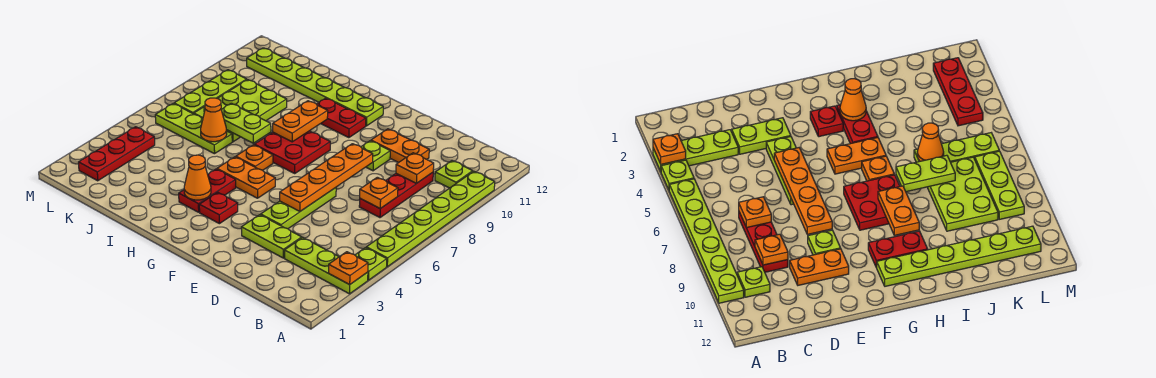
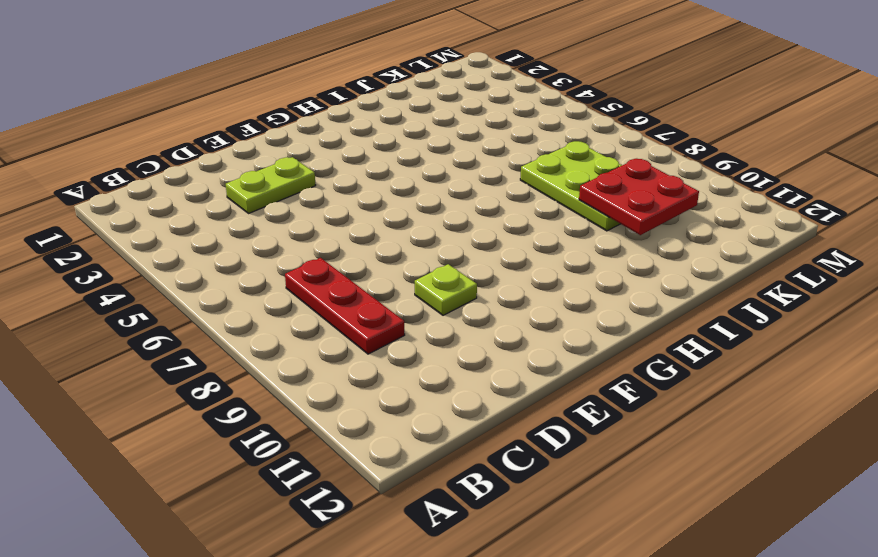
red 2x2 plate [579,159,699,235] -> red 2x2 plate moved to [254,131,330,173]
none -> lime 1x3 plate [285,238,368,294]
none -> lime 1x1 plate [355,248,387,280]
none -> lime 1x6 plate [366,171,495,267]

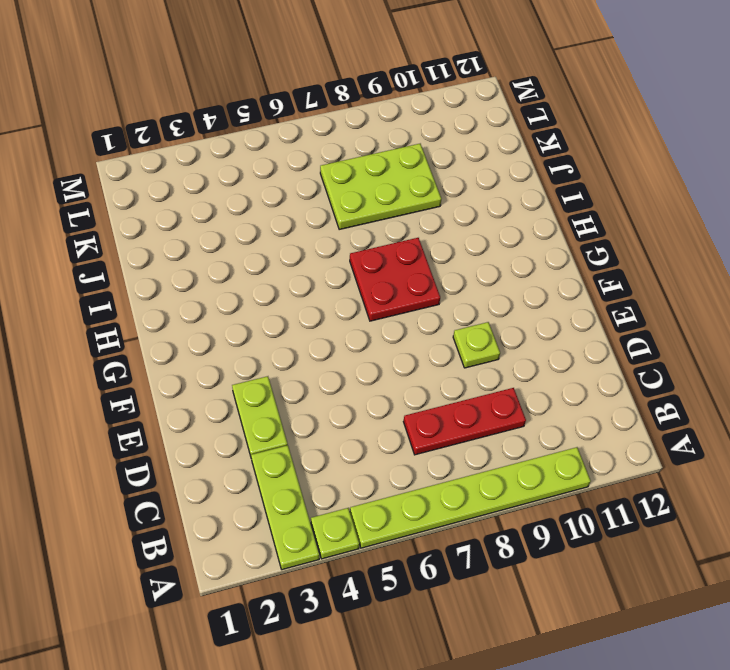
none -> lime 1x1 plate [435,161,473,188]
none -> orange 1x2 plate [371,129,429,163]
none -> lime 1x3 plate [261,188,336,229]

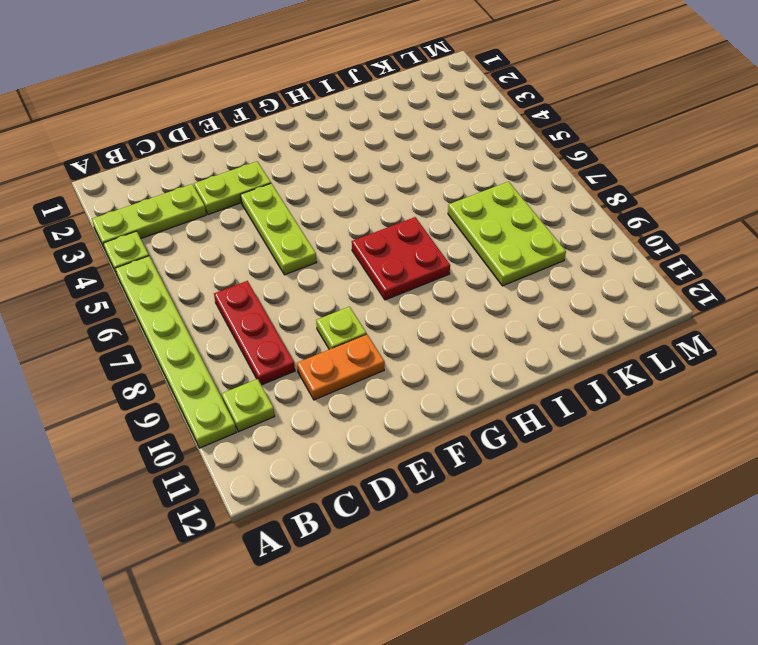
none -> red 1x1 plate [199,192,238,224]
none -> orange 1x2 plate [217,157,275,198]
none -> red 1x2 plate [317,98,366,138]

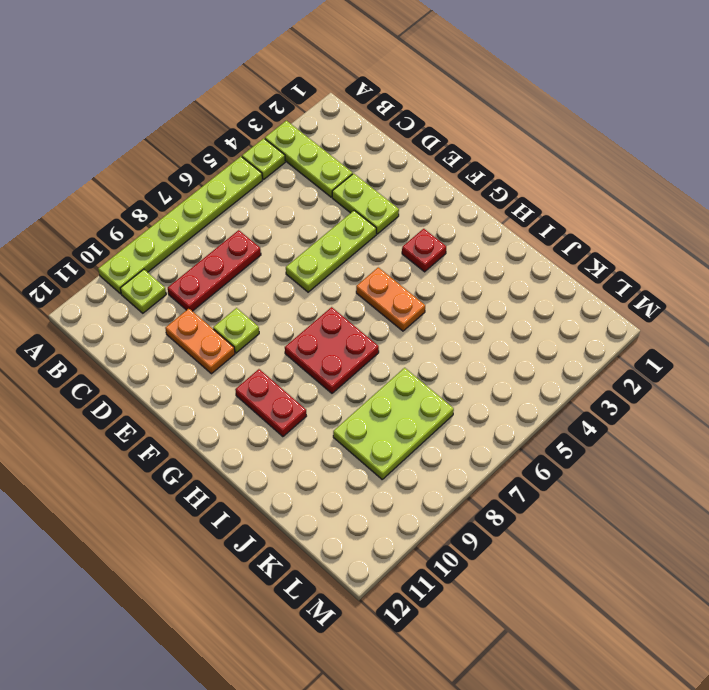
none -> lime 1x6 plate [247,48,383,126]
none -> red 1x2 plate [179,169,236,212]
none -> orange 1x1 plate [236,145,273,170]

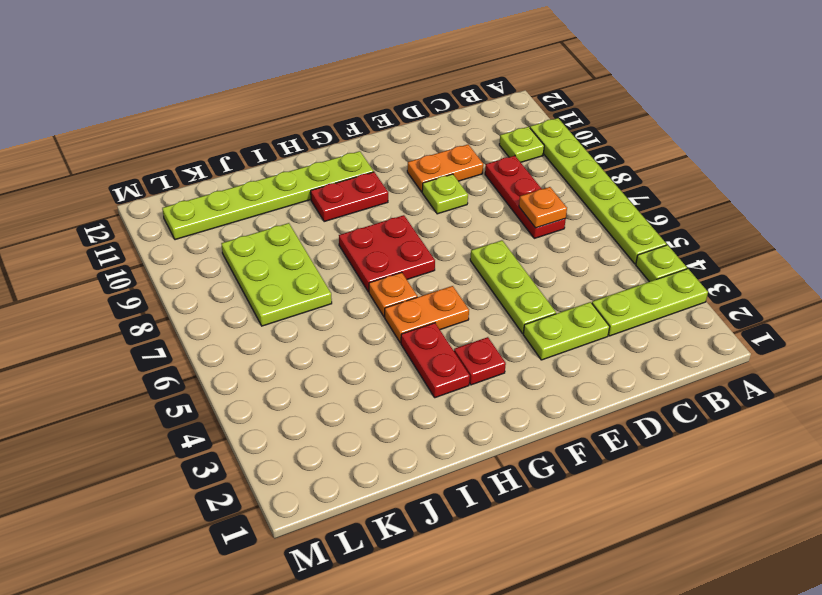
none -> lime 1x3 plate [155,104,232,154]
none -> red 1x3 plate [79,127,155,181]
none -> lime 1x3 plate [174,70,247,114]

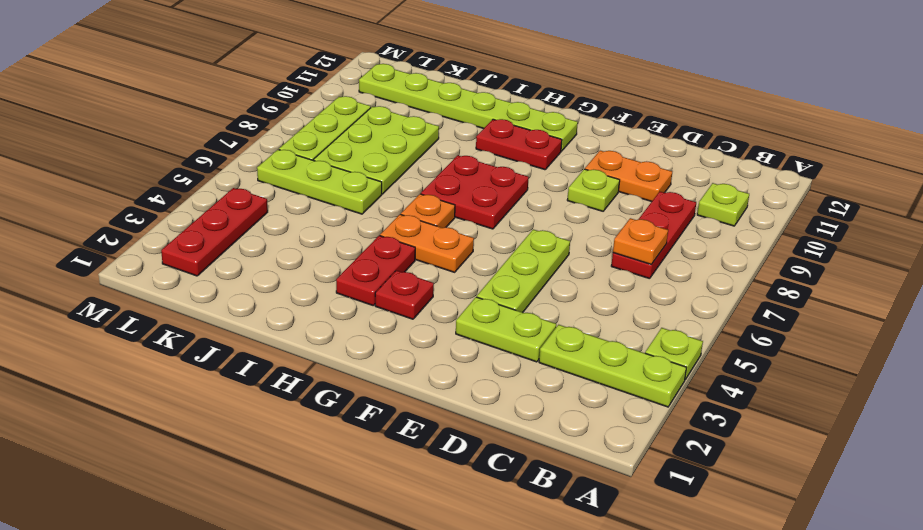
none -> lime 1x6 plate [366,171,495,267]
none -> orange 1x1 plate [328,252,368,285]
none -> orange 1x1 plate [396,153,434,184]

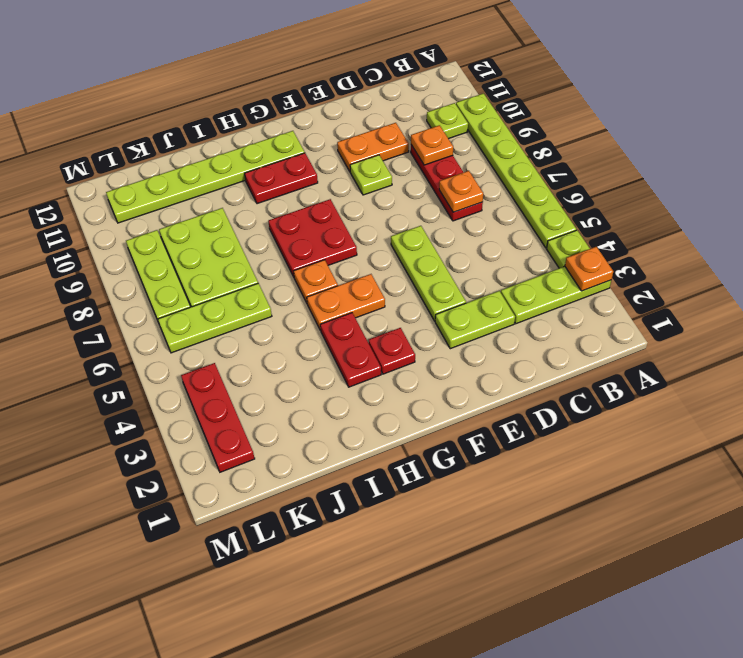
none -> orange 1x4 plate [280,144,373,211]
none -> orange 1x1 cone [184,155,211,200]
none -> orange 1x2 plate [273,101,328,142]

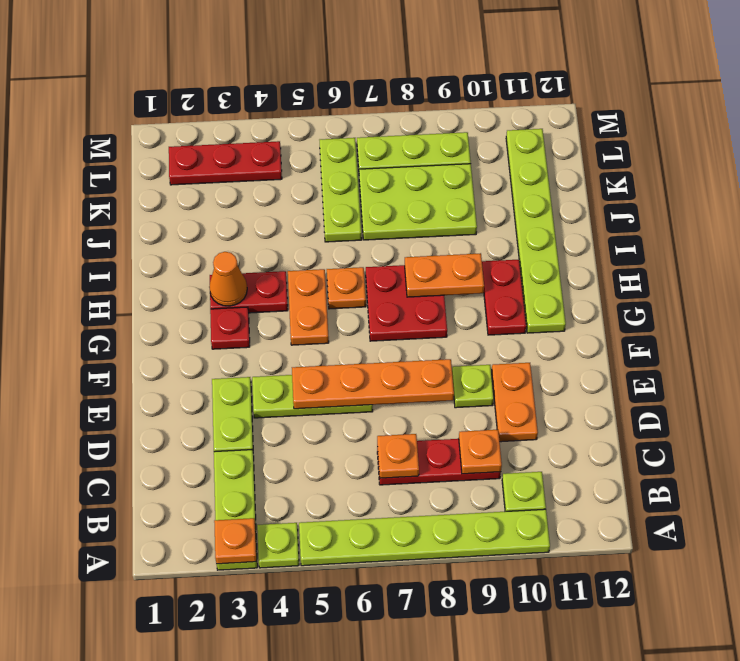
none -> lime 1x2 plate [221,103,271,143]
none -> orange 1x1 cone [201,98,227,142]

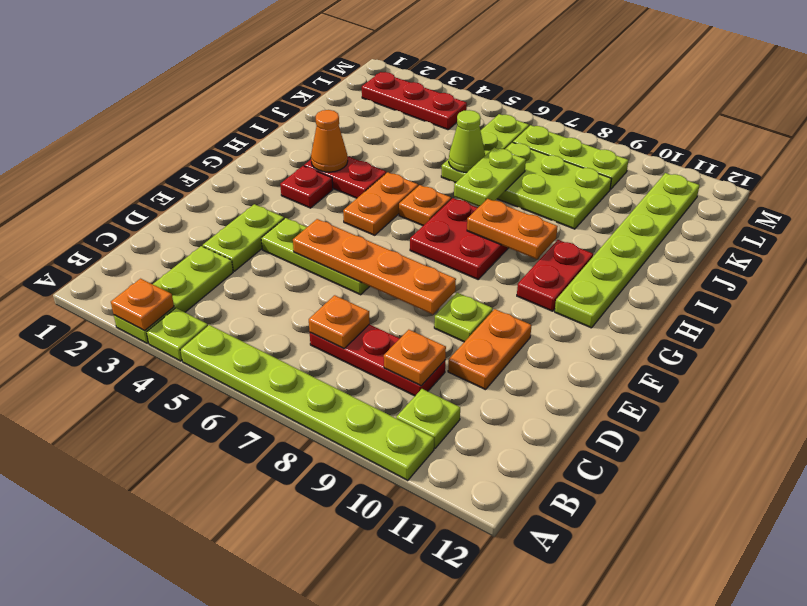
lime 1x1 cone [449,110,485,172] -> orange 1x1 cone [201,98,227,142]

